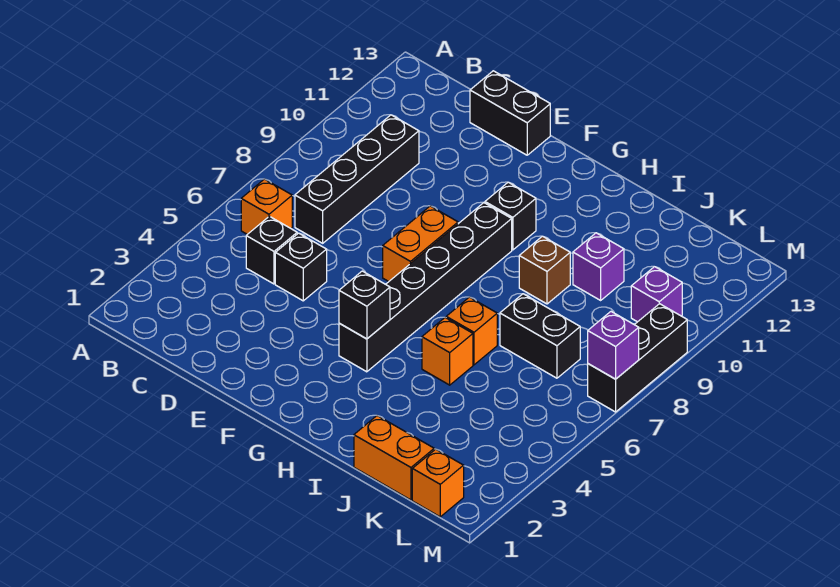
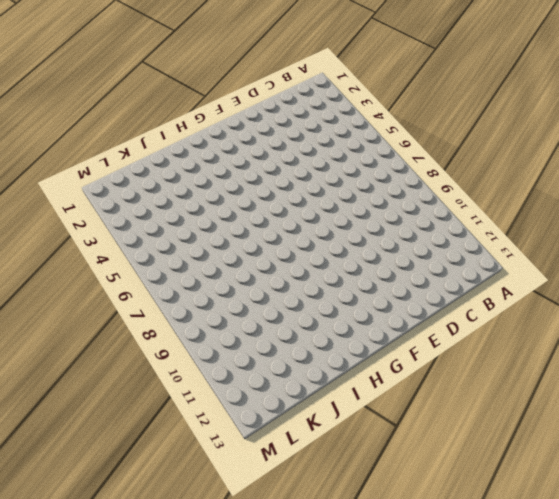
none -> orange 1x1 brick [241,179,292,234]
none -> black 1x1 brick [246,216,297,284]
none -> black 1x4 brick [295,115,419,243]

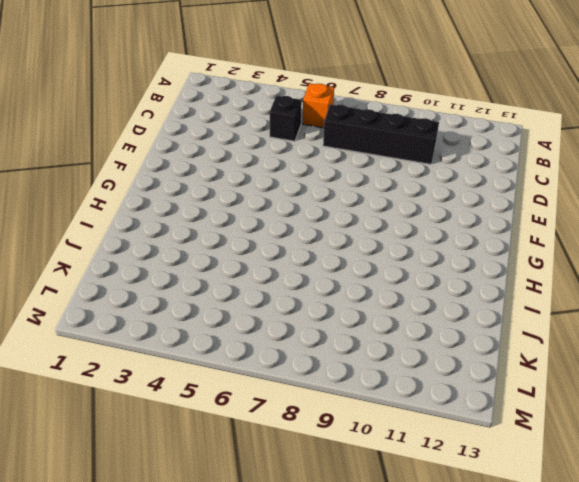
none -> black 1x1 brick [275,233,327,301]
none -> black 1x2 brick [470,71,550,155]
none -> orange 1x2 brick [383,206,458,281]

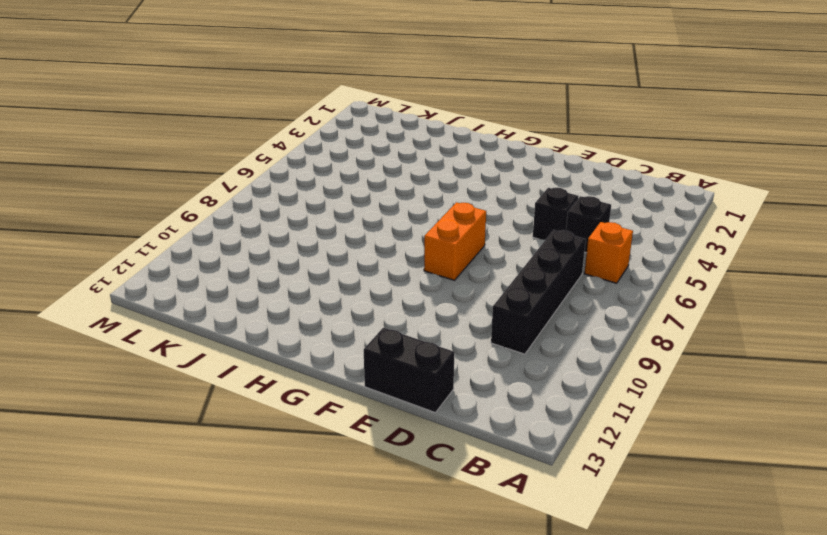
none -> black 1x6 brick [339,203,512,372]
none -> black 1x1 brick [485,182,536,250]
none -> orange 1x1 brick [422,318,473,385]

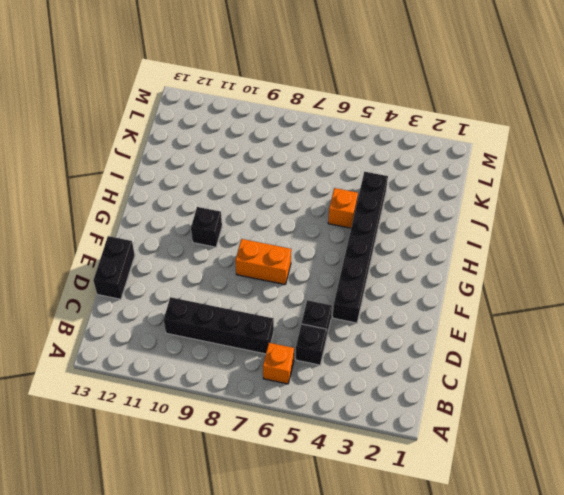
black 1x6 brick [333,172,388,323] -> black 1x6 brick turned to [339,203,512,372]
none -> orange 1x1 brick [446,297,497,365]
none -> brown 1x1 brick [519,236,570,304]
none -> orange 1x2 brick [354,416,434,500]

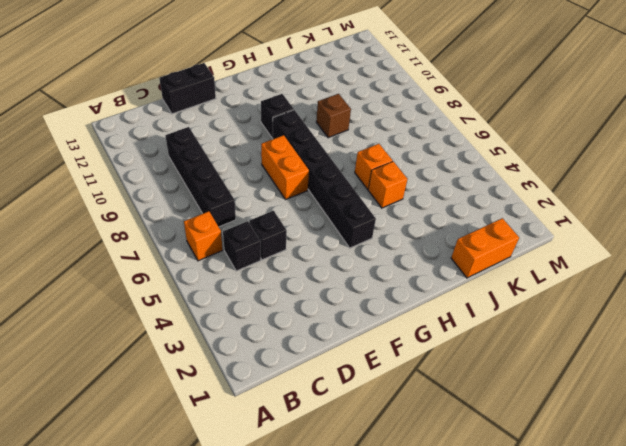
none -> black 1x2 brick [500,294,580,378]
none -> purple 1x1 brick [573,233,624,300]
none -> orange 1x1 brick [412,449,464,517]

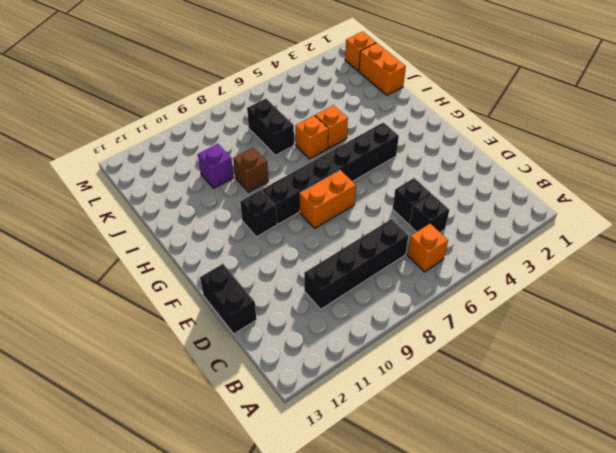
none -> purple 1x1 brick [631,267,682,322]
none -> black 1x3 brick [588,304,687,412]
none -> black 1x1 brick [339,271,390,339]

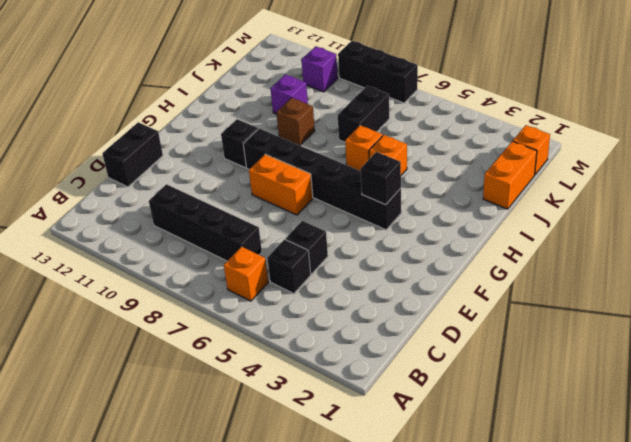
none -> purple 1x1 brick [588,312,639,379]

